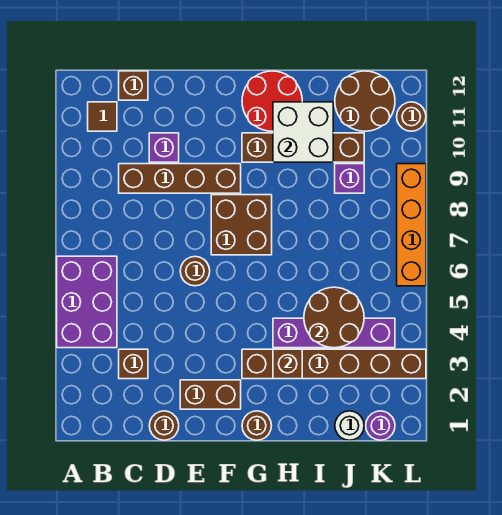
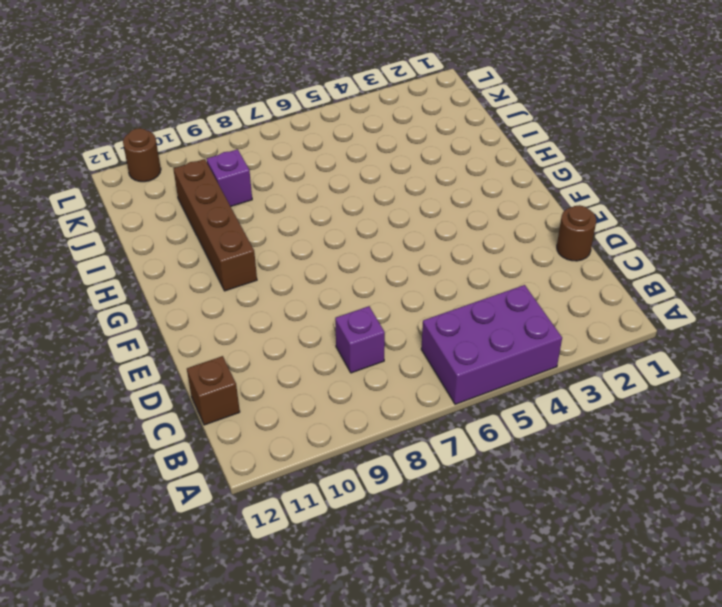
purple 1x1 brick [335,306,385,373] -> purple 1x1 brick moved to [149,133,179,162]
none -> brown 1x1 tile [88,102,117,131]
none -> brown 1x1 brick [119,349,148,379]
none -> brown 1x4 brick [119,164,241,193]

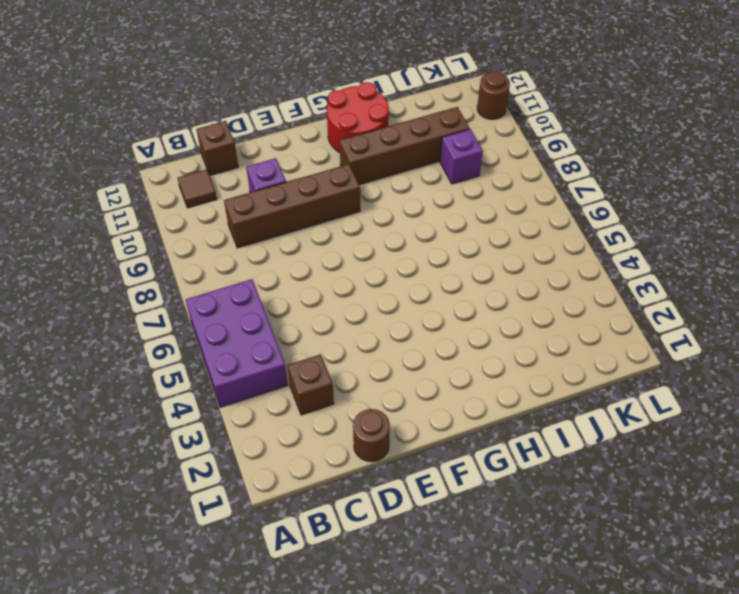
none -> brown 1x2 brick [180,380,241,409]
none -> brown 1x1 round brick [180,257,210,286]
none -> brown 2x2 brick [211,195,272,255]

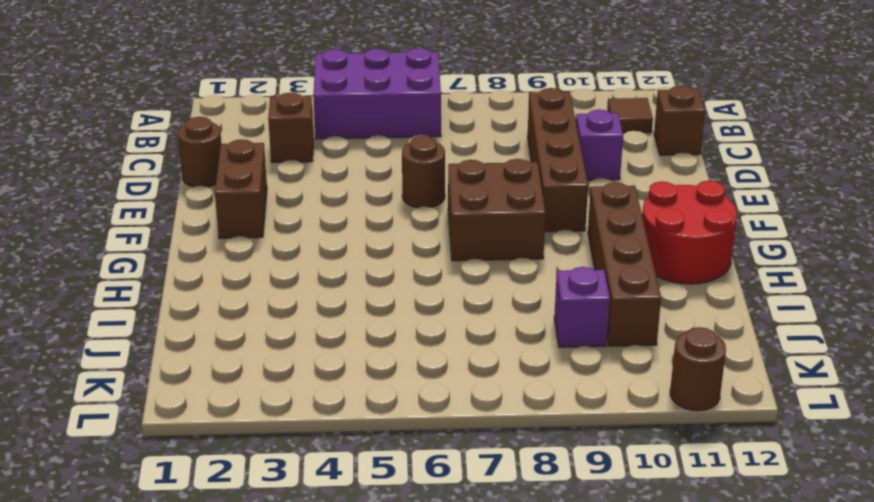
none -> brown 1x1 round brick [242,411,271,440]
none -> brown 1x6 brick [242,349,426,379]
none -> purple 1x4 brick [273,318,395,348]

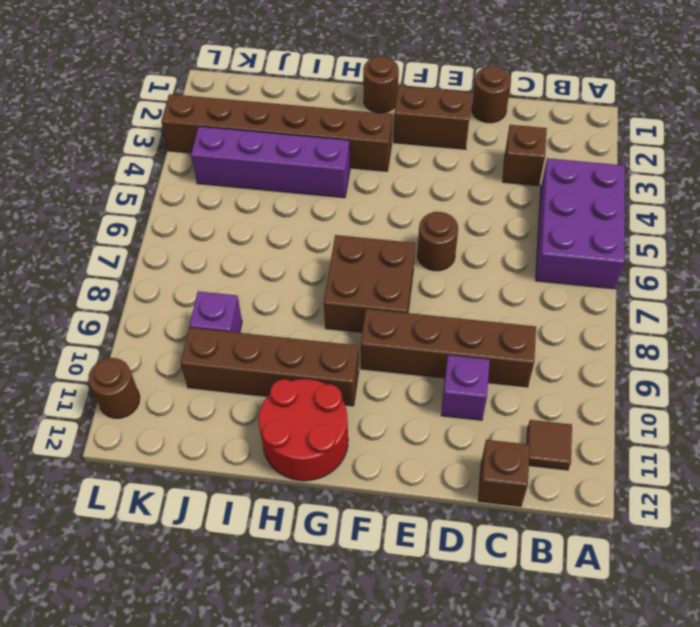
none -> white 1x1 round brick [335,411,364,440]
none -> brown 2x2 round brick [335,71,395,131]
none -> purple 1x1 round brick [366,411,395,440]

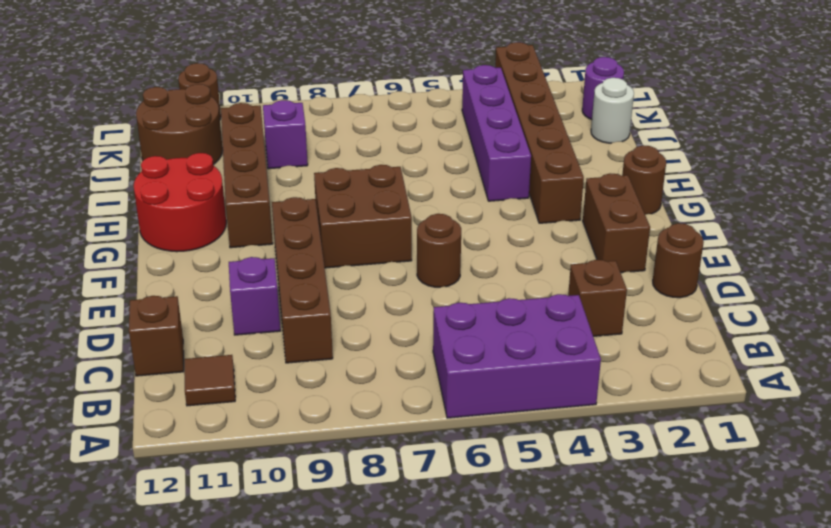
none -> orange 1x4 brick [397,164,426,286]
none -> brown 1x1 brick [273,349,302,379]
none -> white 2x2 brick [273,102,333,162]

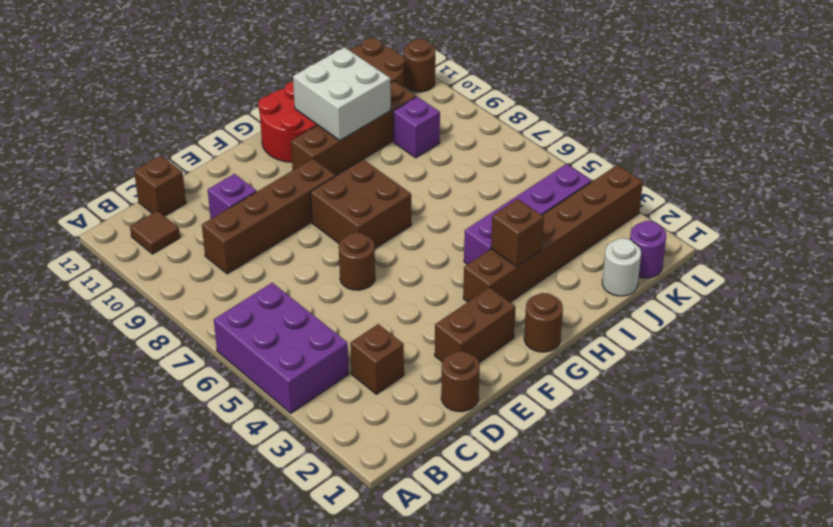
none -> orange 1x4 brick [397,164,426,286]
none -> brown 2x2 round brick [304,287,364,348]

